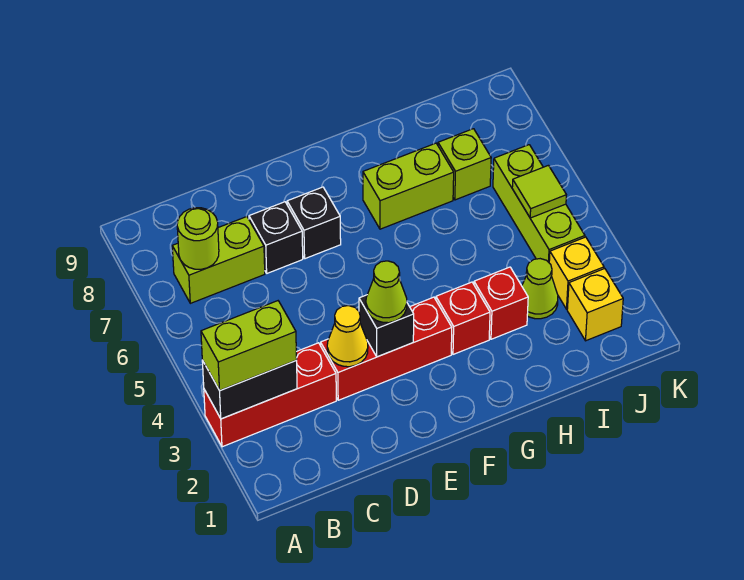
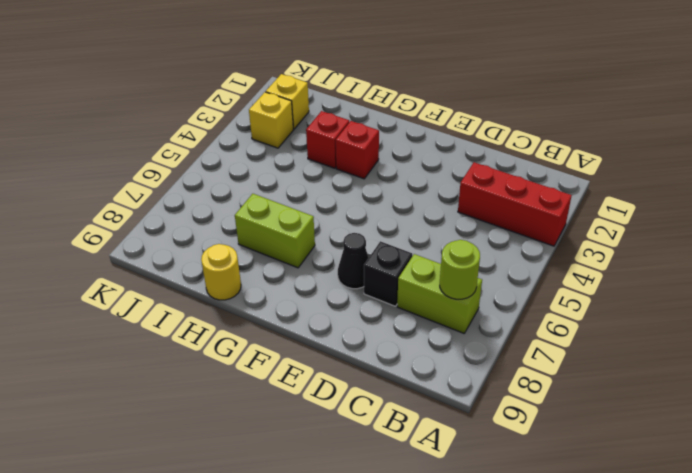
black 1x1 cone [338,233,369,289] -> black 1x1 brick [287,187,341,259]
yellow 1x1 round brick [201,244,241,300] -> none
none -> red 1x3 brick [321,297,452,400]
none -> lime 1x1 cone [522,259,558,319]
none -> lime 1x1 brick [438,129,491,200]

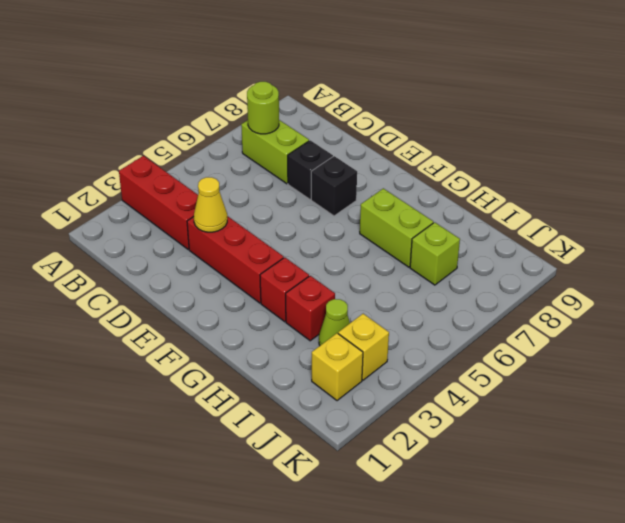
none -> lime 1x3 brick [493,145,585,262]
none -> black 1x2 brick [202,360,297,419]
none -> black 1x1 brick [359,295,414,357]

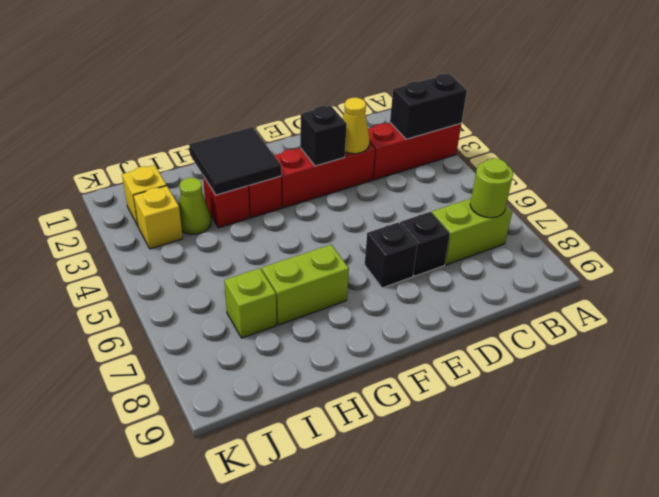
black 2x2 tile [189,127,281,195] -> none
none -> lime 1x3 brick [493,145,585,262]
none -> lime 1x1 tile [512,165,566,218]
none -> lime 1x2 brick [201,301,297,391]

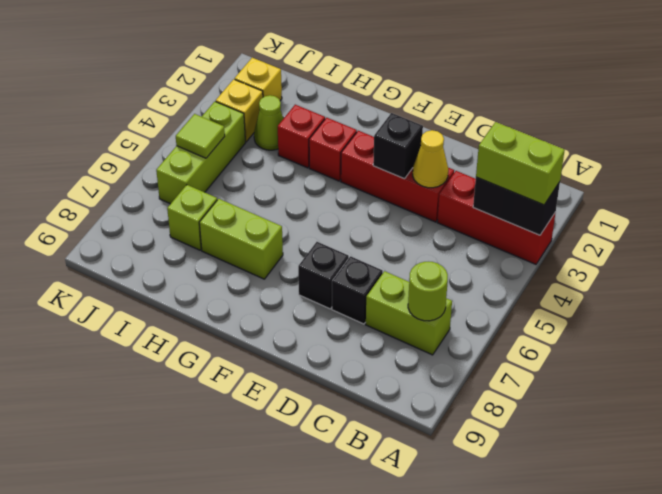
none -> lime 1x1 cone [366,261,407,323]

